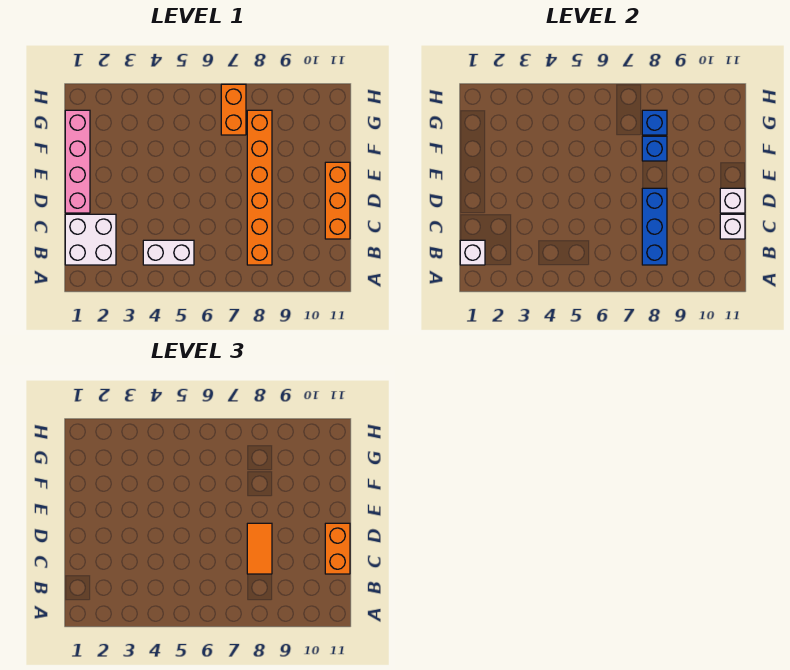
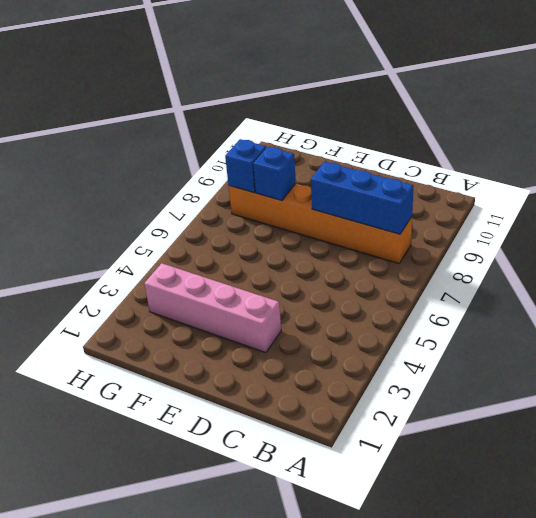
pink 1x4 brick [144,263,281,353] -> pink 1x4 brick moved to [65,110,90,213]
none -> white 2x2 brick [65,214,116,265]
none -> white 1x2 brick [143,240,194,265]
none -> orange 1x3 brick [325,162,350,239]

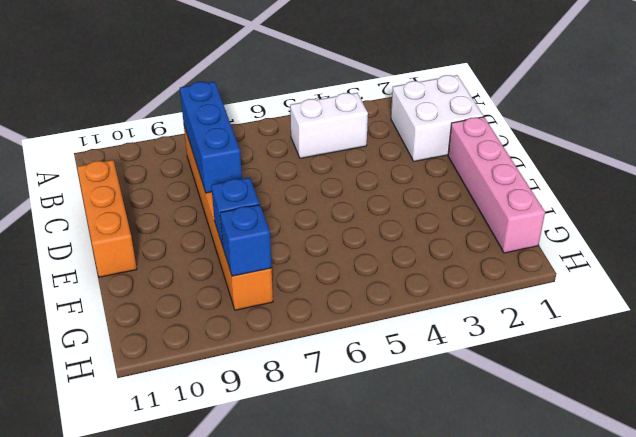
none -> orange 1x2 brick [221,84,246,135]
none -> white 1x1 brick [460,240,485,265]
none -> white 1x1 brick [720,214,745,239]

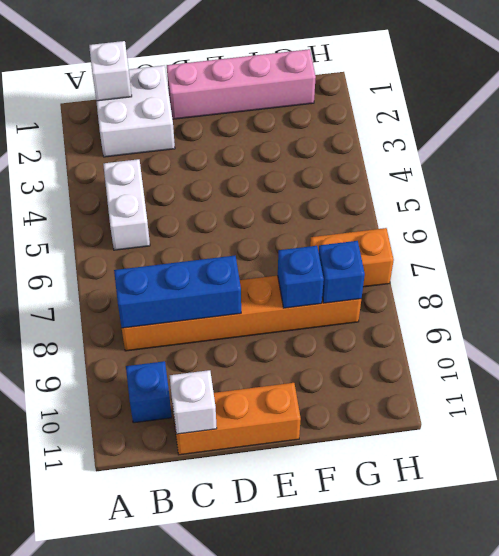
blue 1x1 brick [126,361,172,423] -> none
none -> white 1x1 brick [720,188,745,213]
none -> orange 1x2 tile [247,523,272,574]
none -> orange 1x2 brick [325,523,350,574]

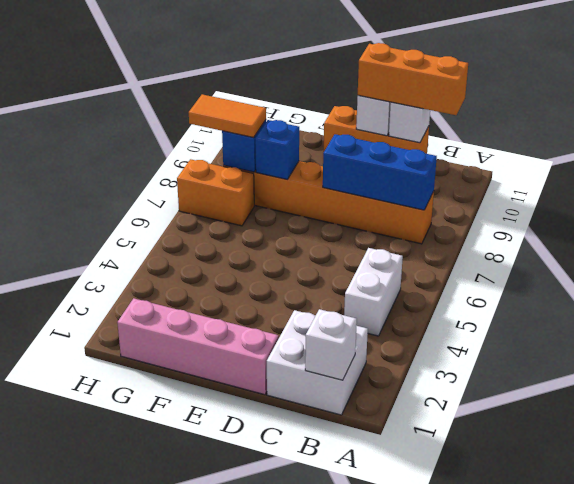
orange 1x3 brick [358,43,468,115] -> orange 1x2 brick [325,523,350,574]
orange 1x2 tile [189,94,266,138] -> orange 1x2 tile moved to [247,523,272,574]

